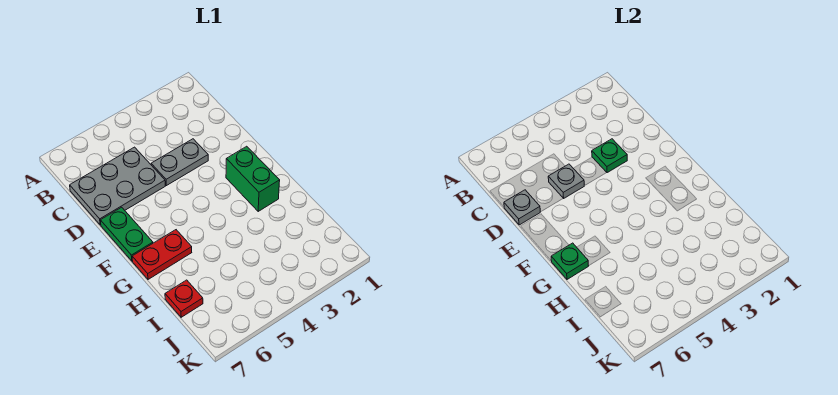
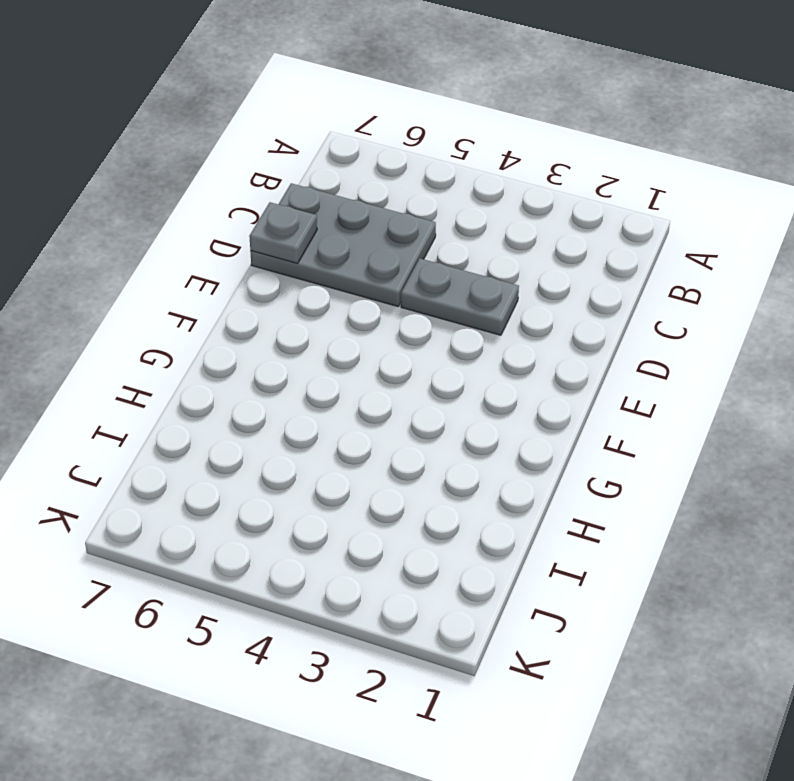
none -> green 1x2 plate [100,207,153,261]
none -> green 1x2 brick [226,146,280,211]

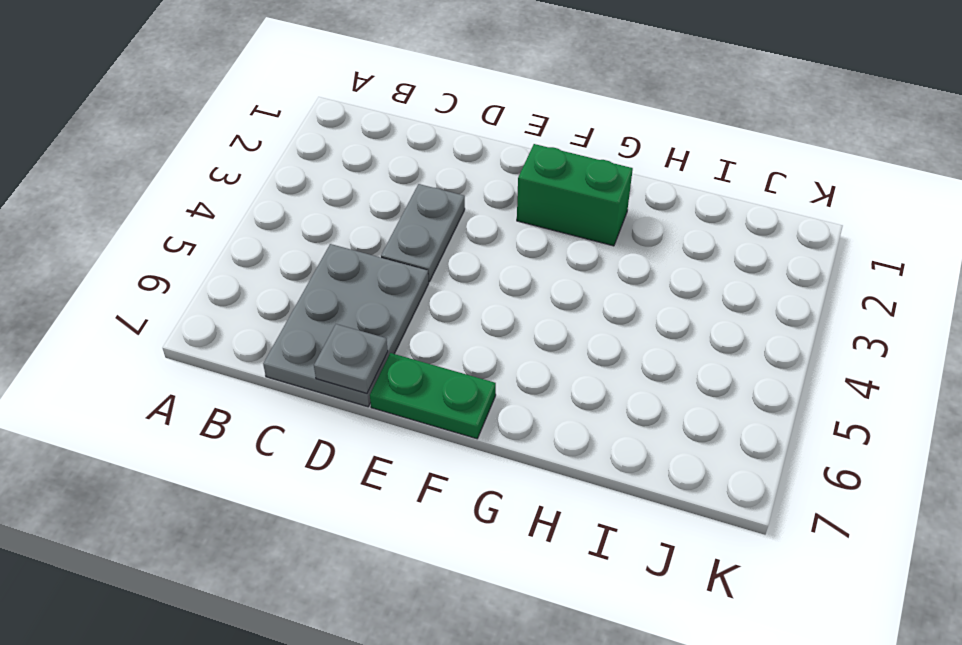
none -> red 1x2 plate [132,230,192,279]
none -> red 1x1 plate [165,280,203,317]

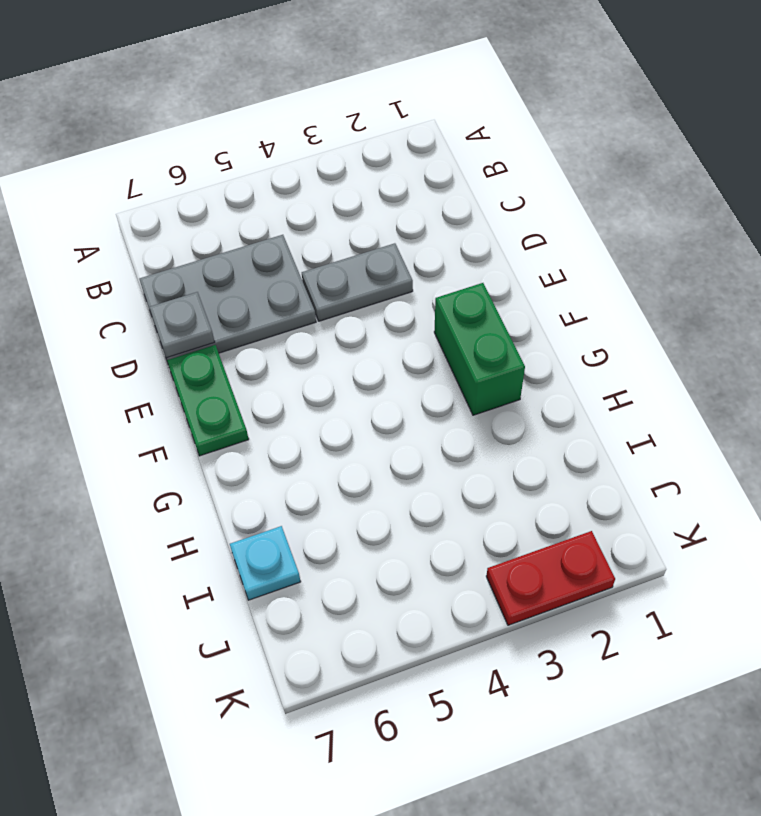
cyan 1x1 plate [230,526,301,600] -> red 1x1 plate [165,280,203,317]
red 1x2 plate [486,531,615,625] -> red 1x2 plate moved to [132,230,192,279]
none -> green 1x1 plate [592,139,627,173]
none -> grey 1x1 plate [548,164,584,198]

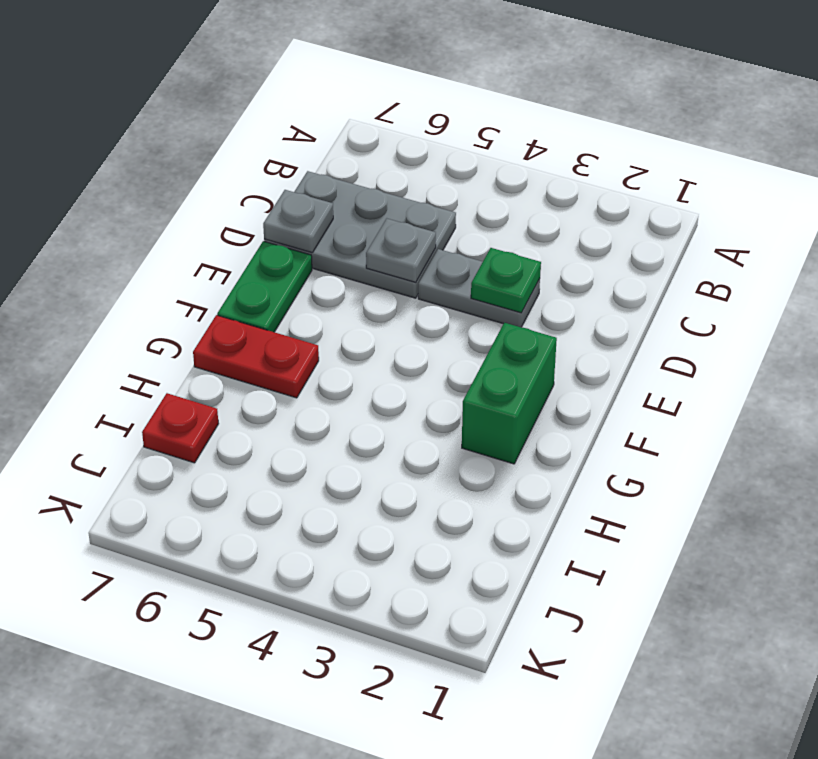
none -> green 1x1 plate [551,243,588,279]

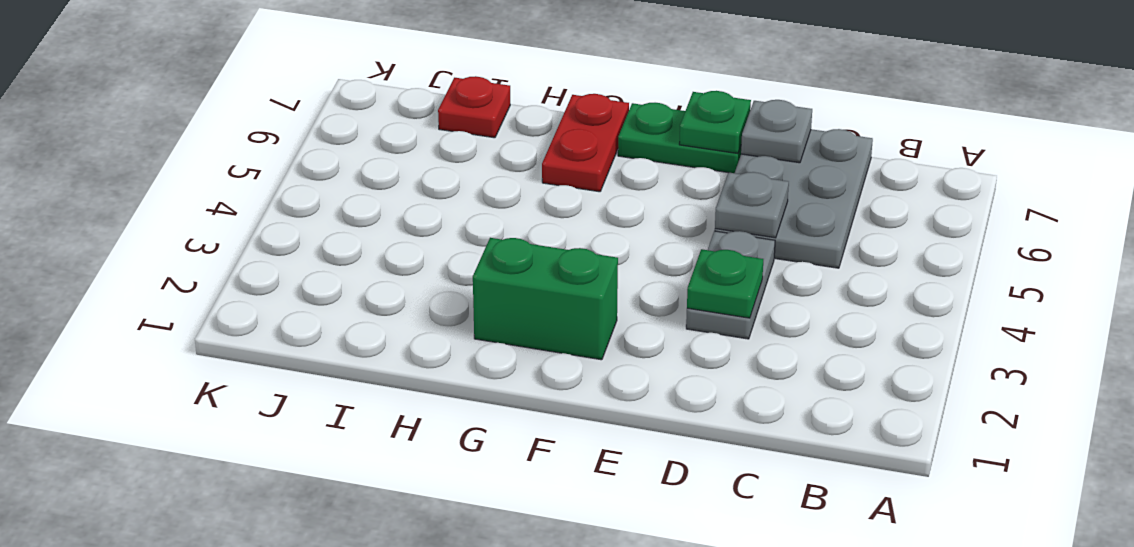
green 1x1 plate [679,91,751,154] -> green 1x1 plate moved to [551,243,588,279]

